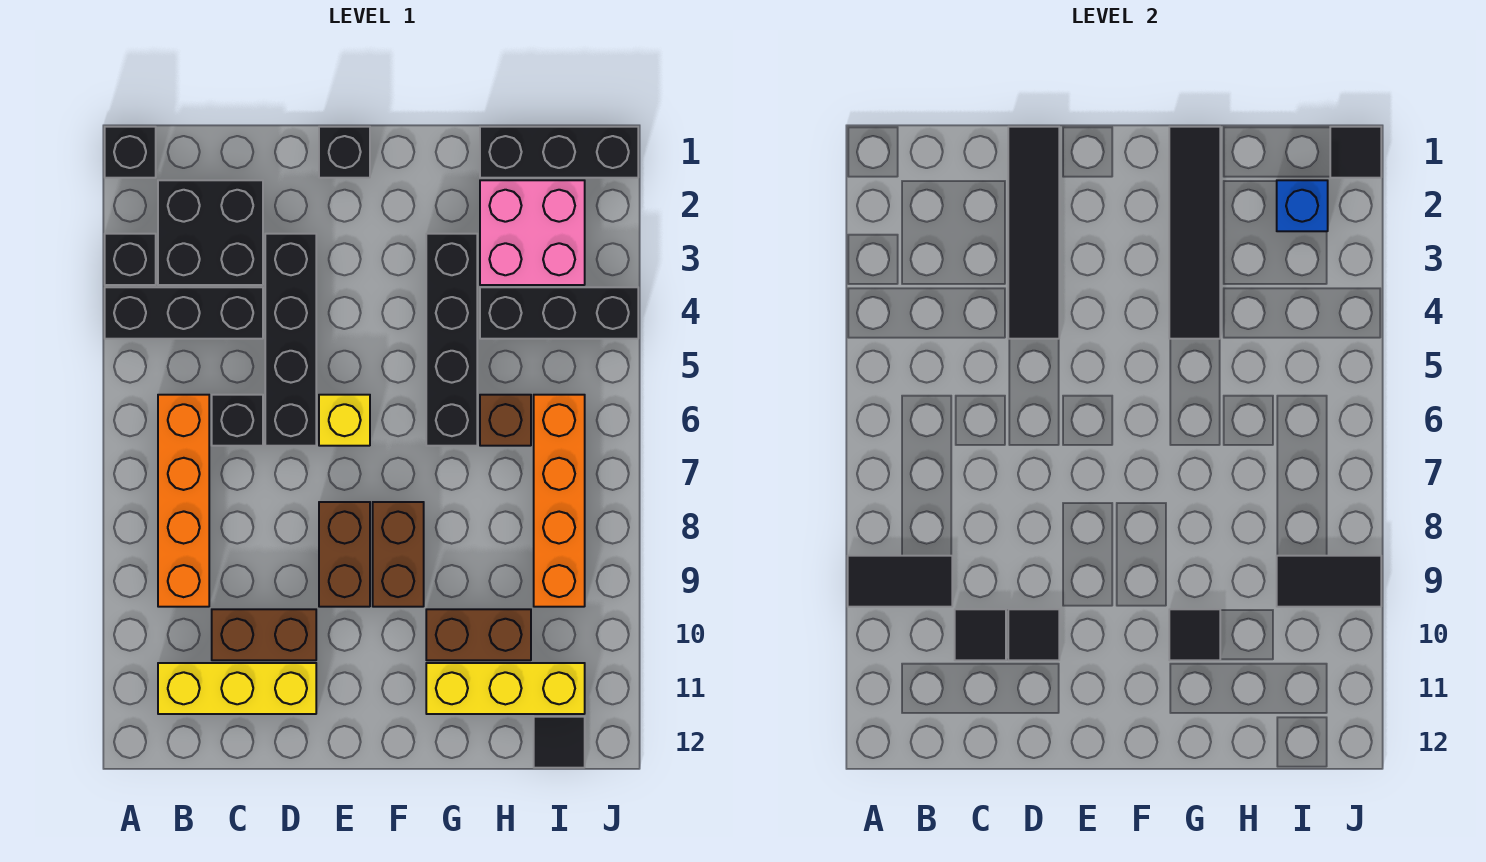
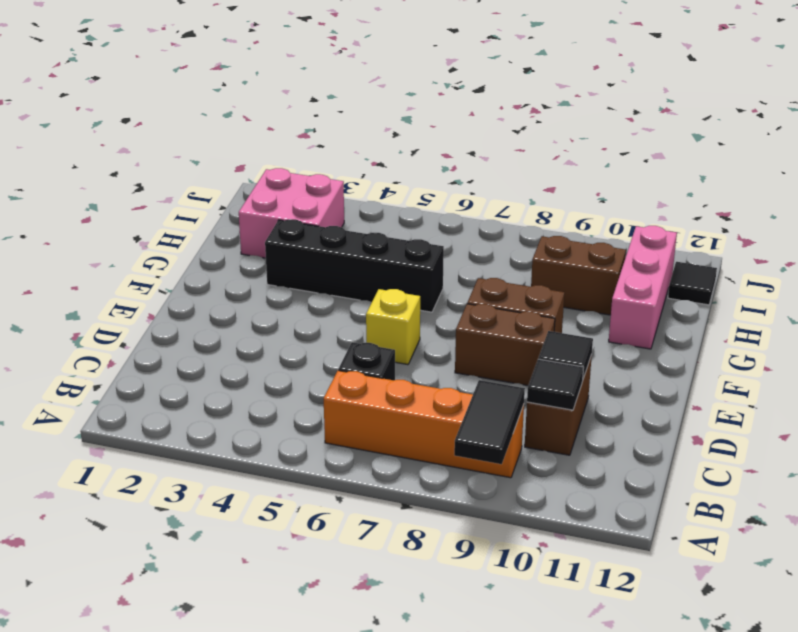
pink 1x3 brick [609,226,677,349] -> yellow 1x3 brick [426,663,585,714]
brown 1x2 brick [531,236,626,315] -> brown 1x2 brick turned to [426,609,531,660]
none -> black 1x1 brick [105,127,156,178]
none -> black 1x1 brick [105,234,156,285]
none -> black 1x3 brick [105,287,263,339]
none -> black 2x2 brick [158,180,263,285]

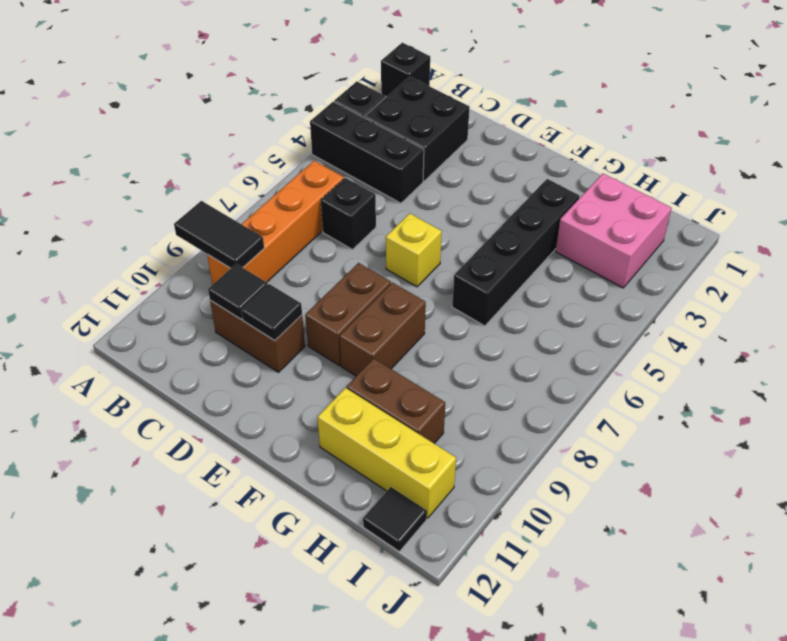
none -> yellow 1x3 brick [158,663,316,714]
none -> black 1x4 brick [265,234,316,446]
none -> black 1x1 brick [319,127,370,178]
none -> black 1x3 brick [480,127,638,178]

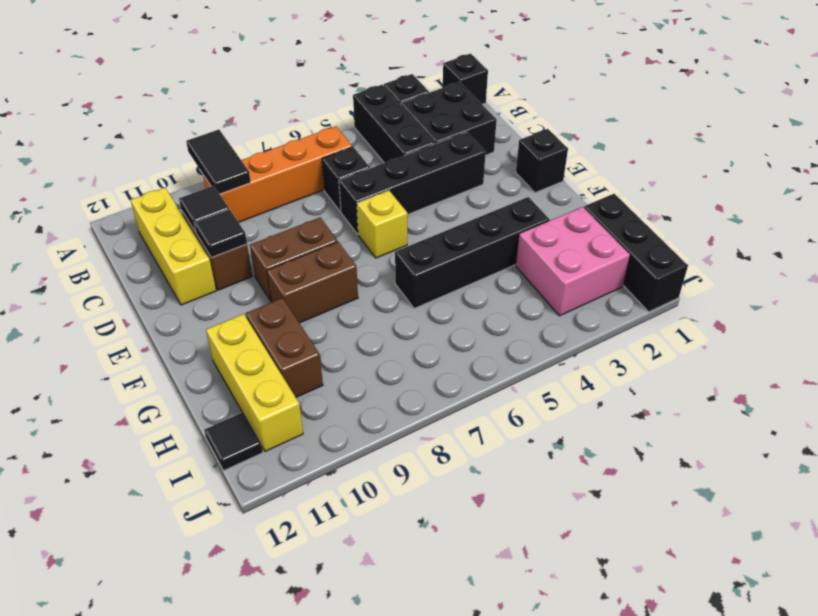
none -> black 1x3 brick [480,287,638,339]
none -> brown 1x1 brick [480,395,531,446]
none -> orange 1x4 brick [534,395,585,607]
none -> black 1x4 tile [1008,127,1059,339]

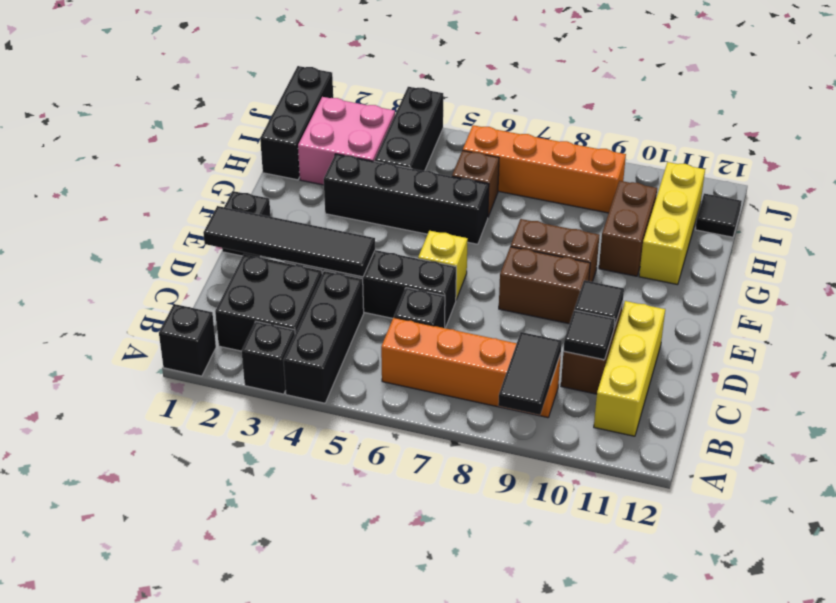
none -> black 1x4 tile [1169,127,1220,339]
none -> black 1x1 tile [1169,609,1220,660]
none -> blue 1x1 brick [1277,180,1328,231]
none -> black 1x2 tile [1277,556,1381,607]

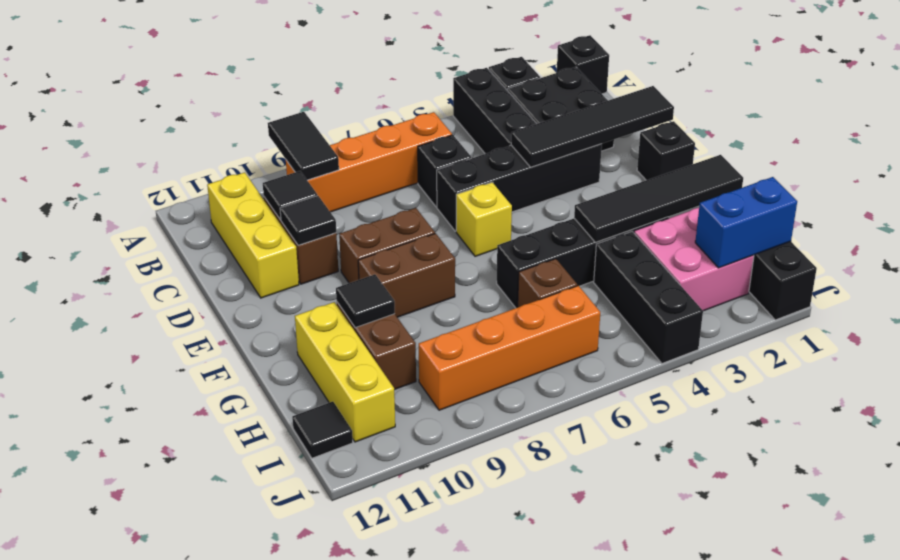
blue 1x2 brick [695,177,797,268] -> blue 1x1 brick [1277,180,1328,231]
none -> black 1x2 tile [1277,556,1381,607]
none -> black 1x1 tile [1330,127,1381,178]

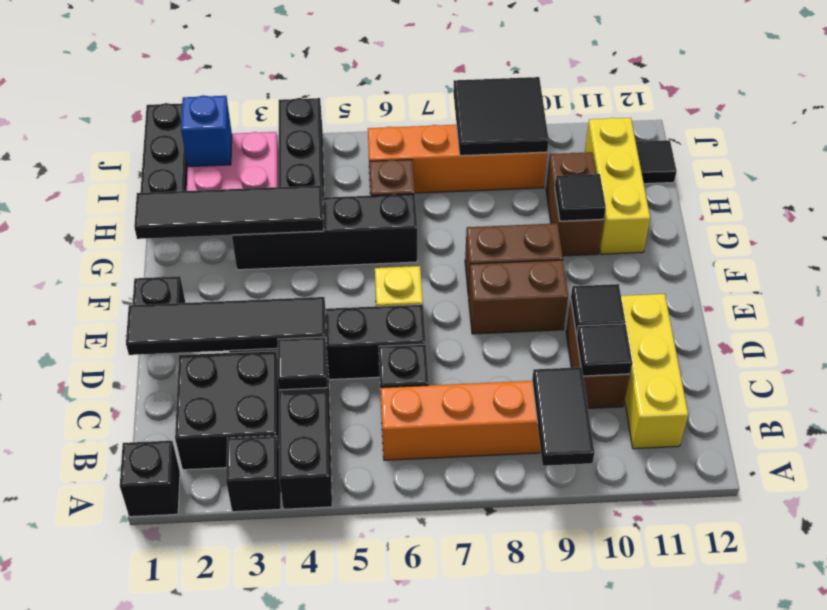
black 1x1 tile [277,337,327,390] -> black 1x1 tile moved to [1330,127,1381,178]
black 2x2 tile [453,77,549,156] -> black 1x2 tile [1277,556,1381,607]

